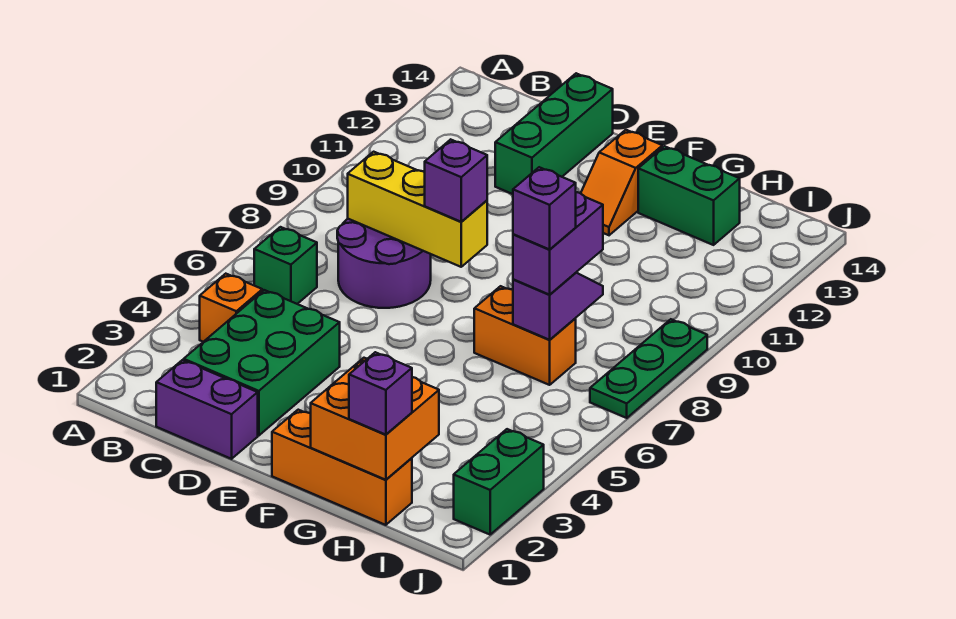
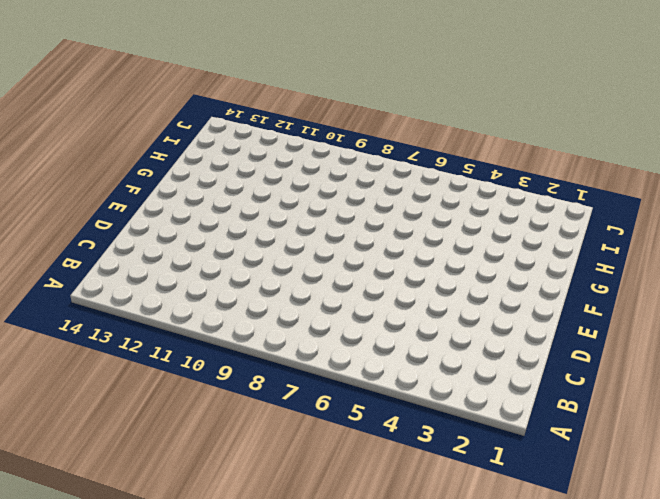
none -> orange 1x1 brick [200,274,262,342]
none -> green 1x1 brick [254,227,317,304]
none -> purple 1x2 brick [156,360,258,459]

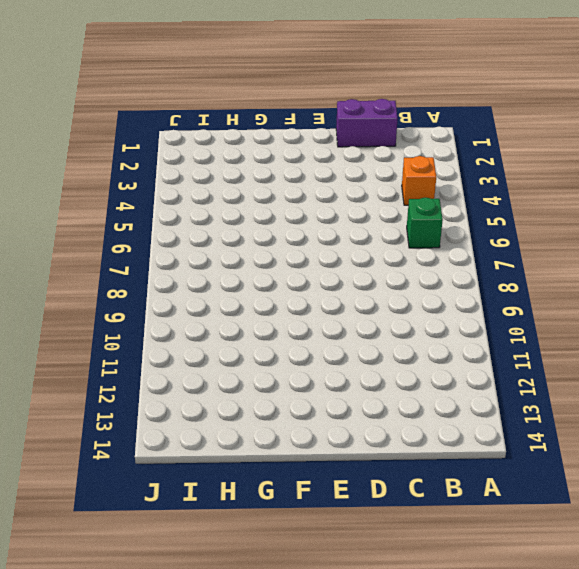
none -> green 2x3 brick [184,290,340,436]
none -> purple 2x2 round brick [337,219,431,308]
none -> green 1x3 brick [495,73,613,194]

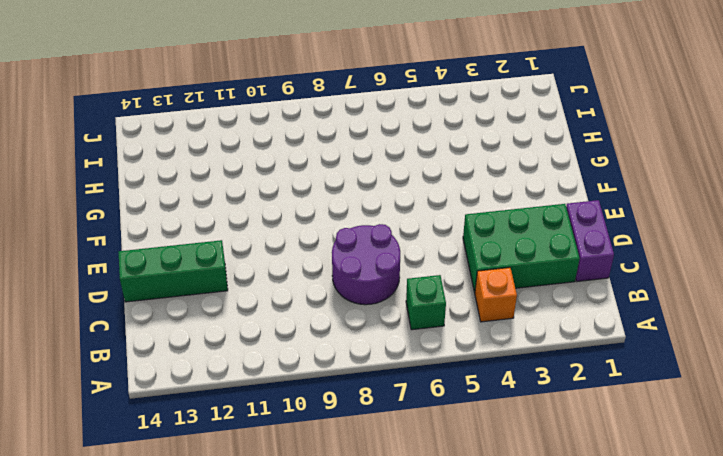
none -> orange 1x3 brick [272,410,412,525]
none -> orange 1x2 slope [581,130,662,235]
none -> orange 1x2 brick [474,286,576,385]

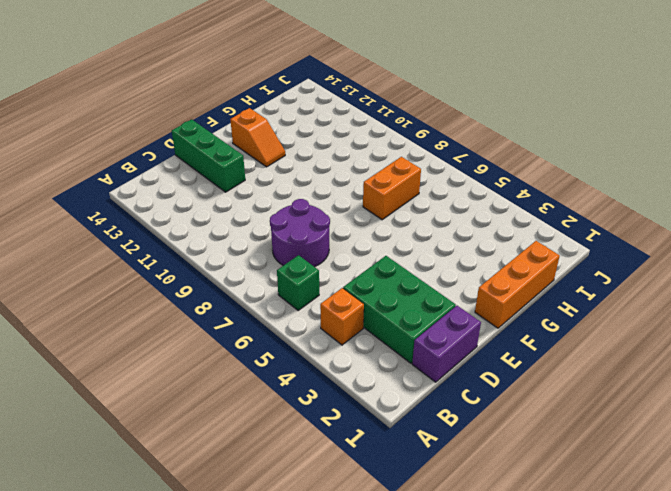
none -> green 1x2 brick [638,146,740,245]
none -> green 1x2 brick [454,429,544,535]
none -> green 1x3 plate [590,319,707,418]

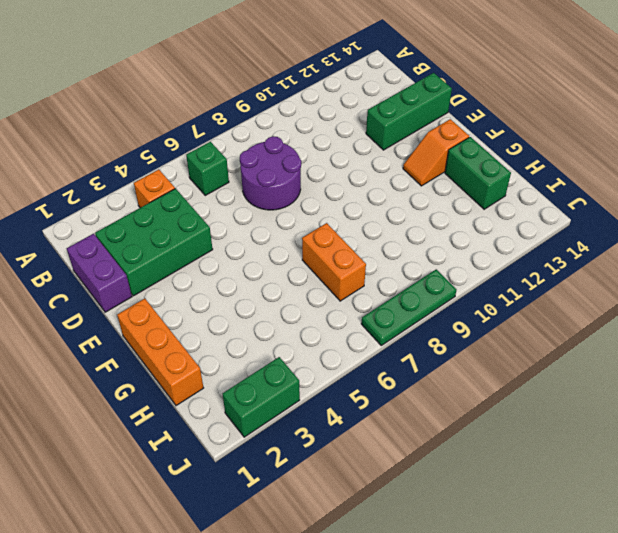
none -> yellow 1x3 brick [348,152,487,267]
none -> orange 2x2 brick [311,358,439,480]
none -> purple 1x2 slope [513,273,603,340]

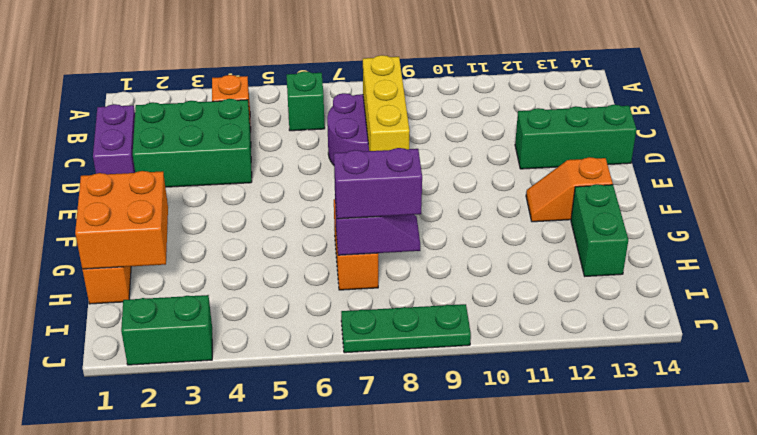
none -> purple 1x1 brick [425,139,487,222]
none -> purple 1x1 brick [349,352,412,435]
none -> purple 1x1 brick [513,167,576,249]

